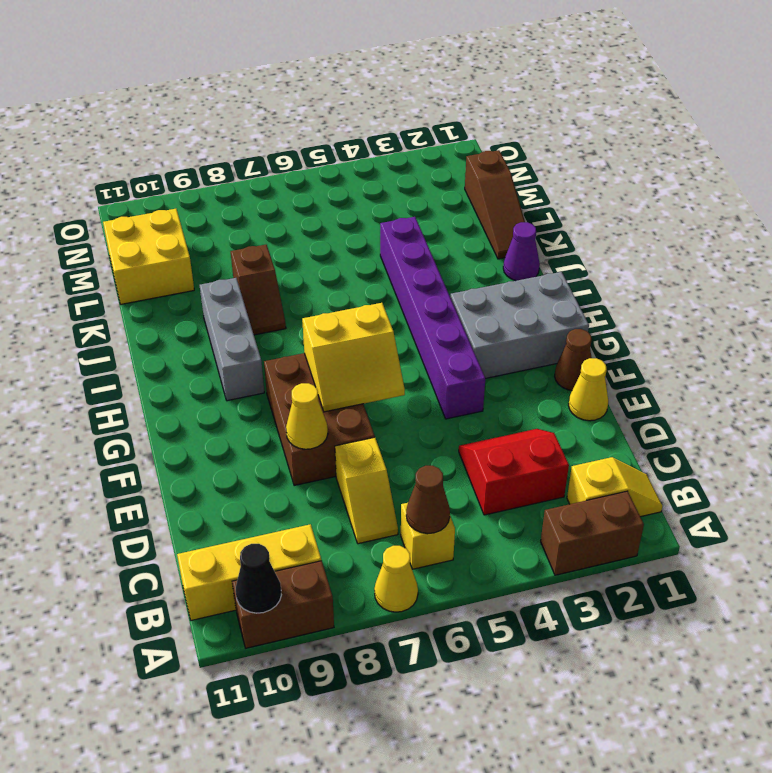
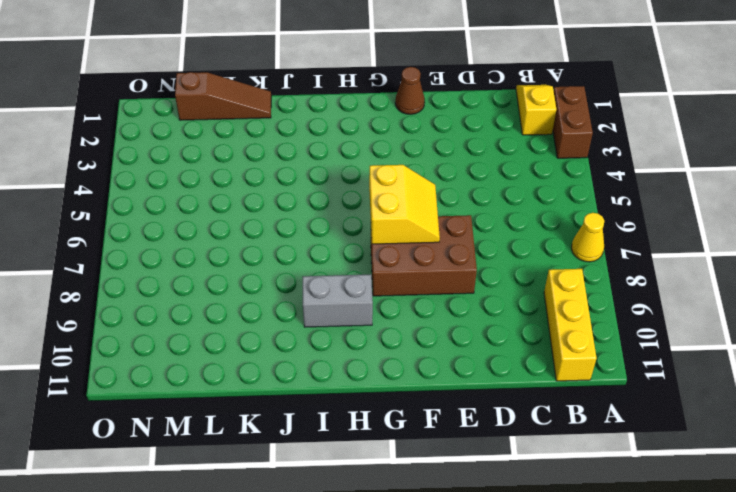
grey 1x2 brick [302,274,373,327] -> grey 1x3 brick [200,278,264,401]
none -> brown 1x2 brick [232,561,334,648]
none -> yellow 1x1 brick [401,503,455,569]
none -> red 2x2 slope [459,429,569,515]

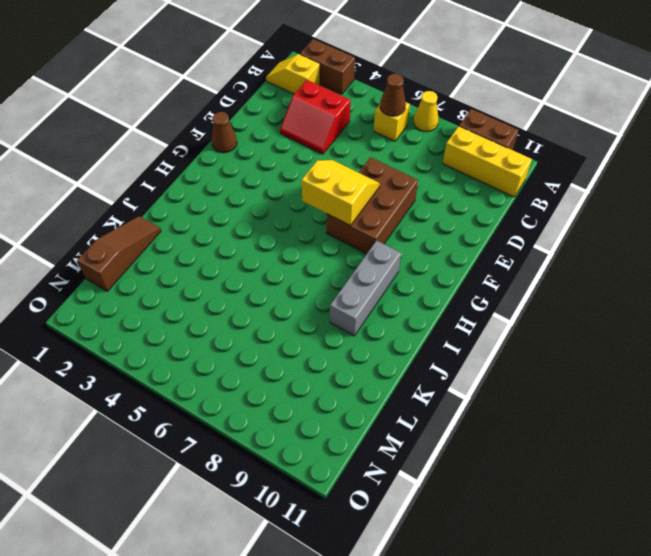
none -> yellow 1x2 slope [335,437,398,544]
none -> yellow 1x1 cone [569,358,608,421]
none -> purple 1x6 brick [380,217,485,419]

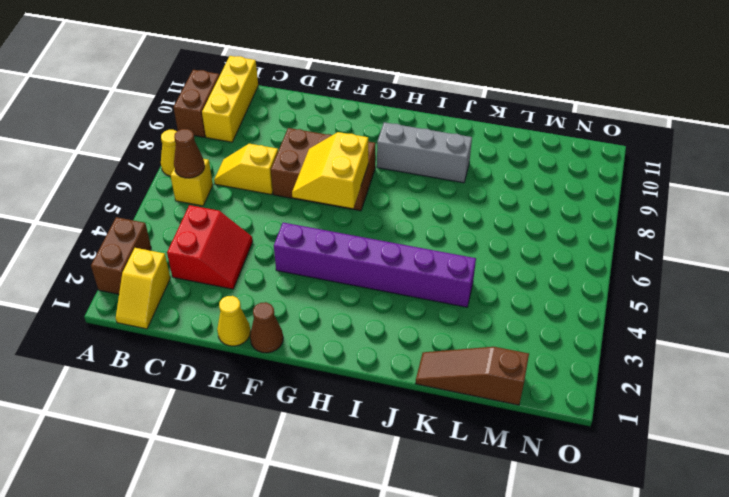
none -> grey 2x3 brick [450,272,589,379]
none -> purple 1x1 cone [503,222,540,281]
none -> brown 1x2 slope [231,245,286,335]

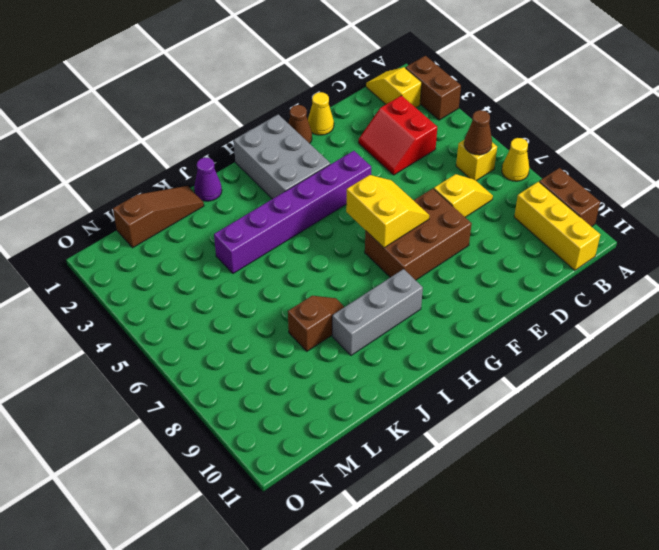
none -> yellow 2x2 brick [103,209,194,304]
none -> black 1x1 cone [236,544,281,613]
none -> yellow 1x1 cone [286,383,328,449]

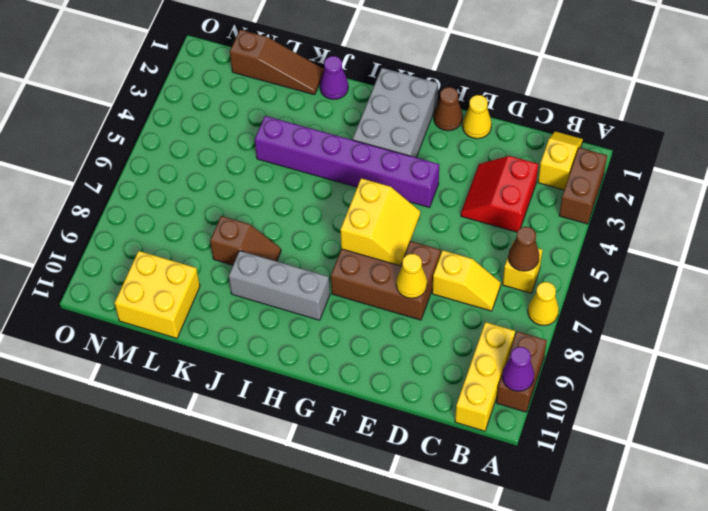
purple 1x1 cone [502,347,534,391] -> black 1x1 cone [236,544,281,613]

